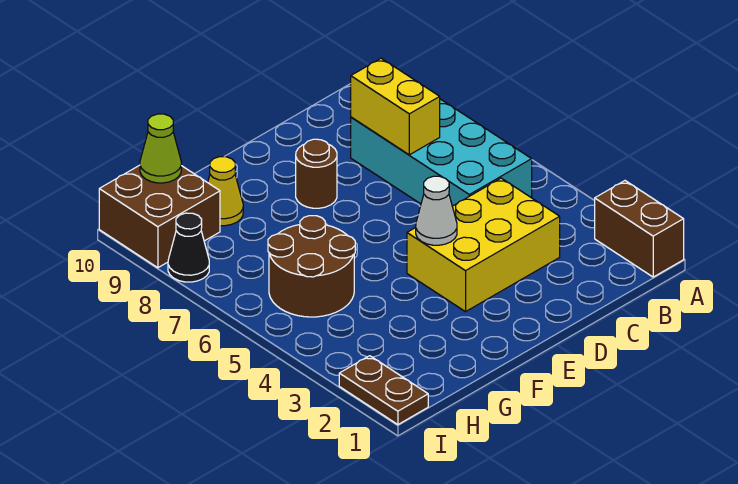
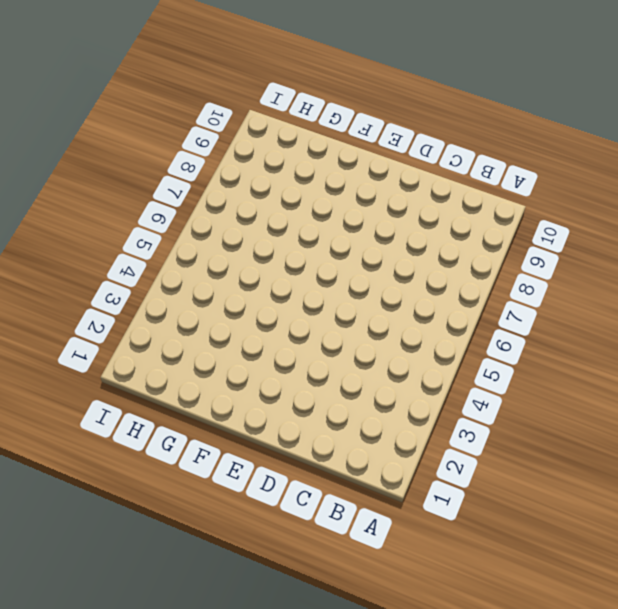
none -> brown 1x2 brick [595,181,684,277]
none -> cyan 2x4 brick [351,99,532,206]
none -> yellow 2x3 brick [407,178,560,312]

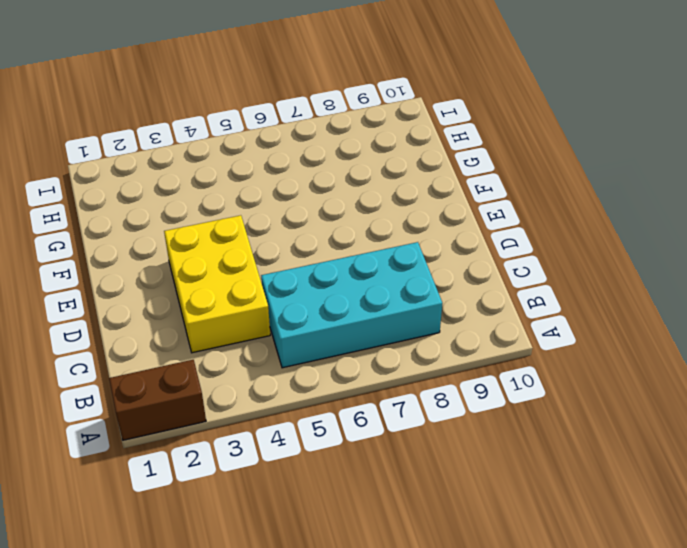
none -> brown 1x1 round brick [296,139,337,208]
none -> brown 2x2 round brick [268,216,355,317]
none -> yellow 1x1 cone [208,157,243,226]

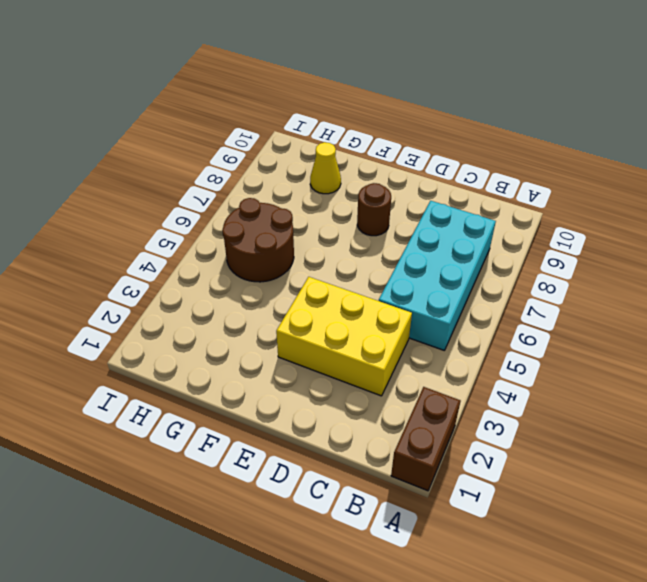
none -> brown 2x2 brick [99,165,220,268]
none -> brown 1x2 plate [339,356,428,425]
none -> black 1x1 cone [168,213,209,282]

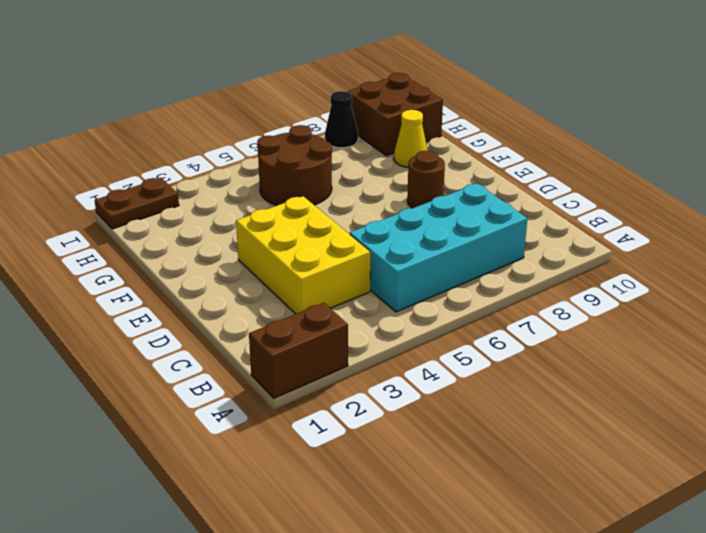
none -> yellow 1x2 brick [351,58,440,155]
none -> white 1x1 cone [416,176,457,245]
none -> lime 1x1 cone [140,114,181,183]

